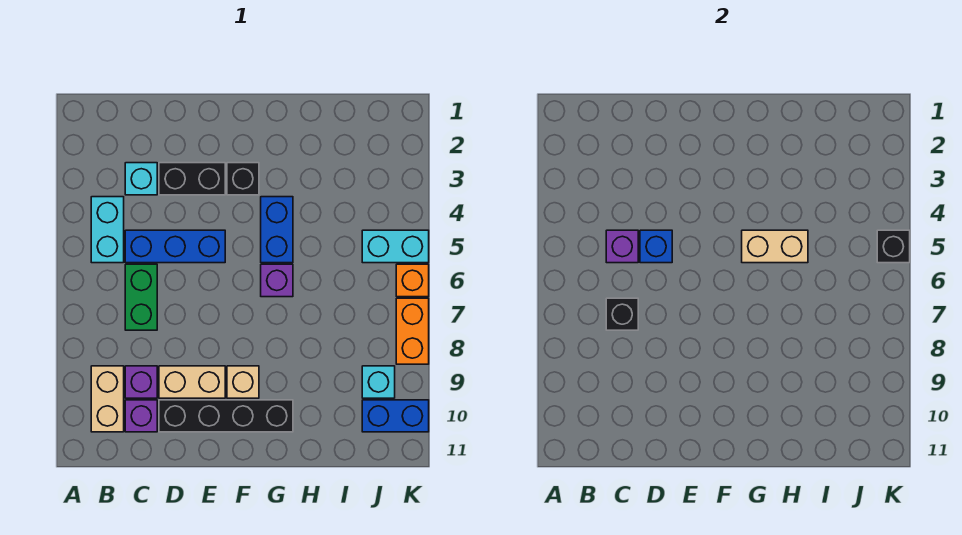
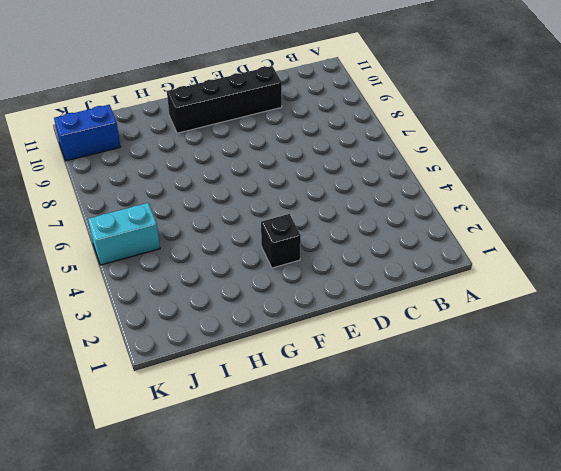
none -> cyan 1x2 brick [91,197,124,263]
none -> tan 1x2 brick [91,366,124,432]
none -> cyan 1x1 brick [125,163,157,195]

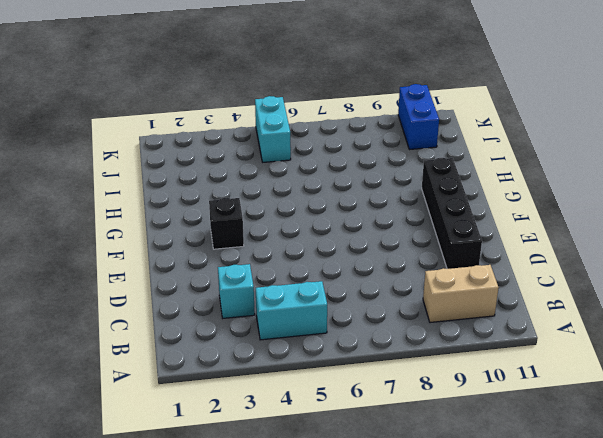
none -> blue 1x3 brick [125,230,225,263]
none -> green 1x2 brick [125,264,157,330]
none -> purple 1x1 brick [125,366,157,398]

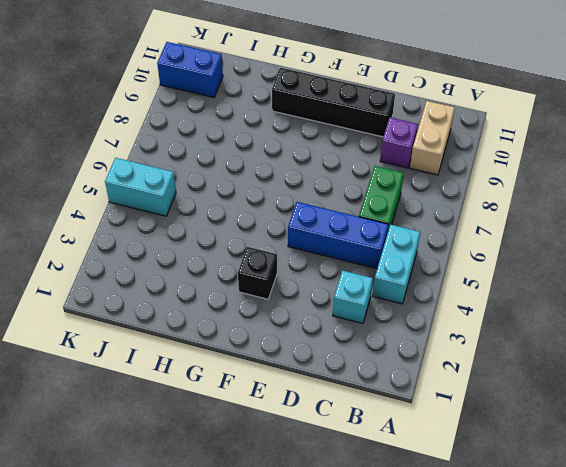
none -> purple 1x1 brick [125,400,157,432]
none -> black 1x2 brick [159,163,225,195]
none -> tan 1x2 brick [159,366,225,398]

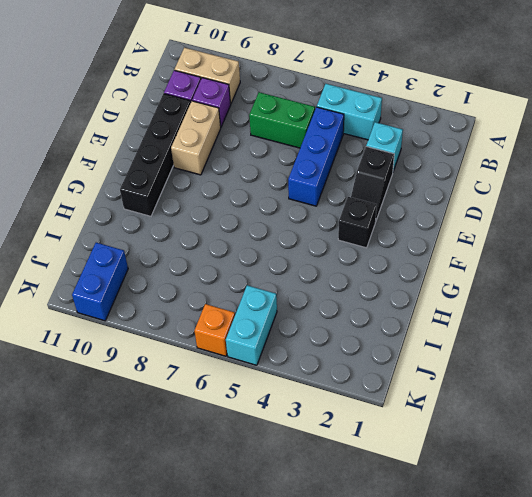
black 1x2 slope [351,147,394,222] -> black 1x2 brick [159,163,225,195]
none -> tan 1x1 brick [227,366,259,398]
none -> blue 1x2 brick [261,197,293,263]
none -> purple 1x1 brick [261,264,293,297]

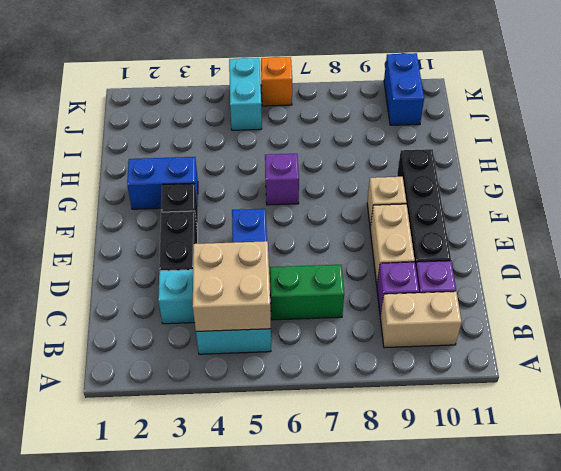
tan 2x2 brick [193,241,271,331] -> purple 1x1 brick [606,230,638,263]
blue 1x2 brick [127,157,198,209] -> blue 1x2 brick moved to [261,197,293,263]
none -> cyan 1x1 brick [362,366,395,398]
none -> orange 1x2 brick [396,298,429,364]
none -> black 1x1 brick [606,298,638,330]

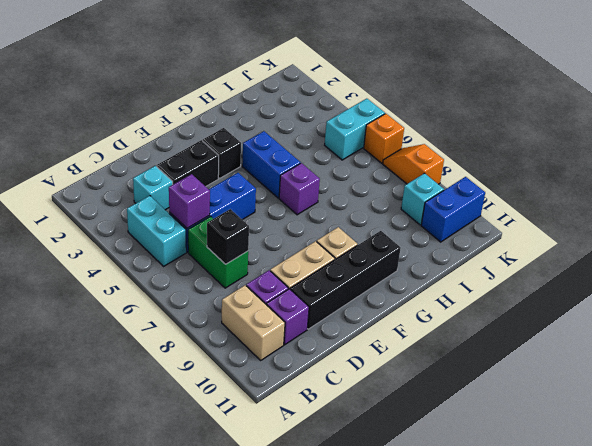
orange 1x2 slope [383,144,444,184] -> orange 1x2 brick [396,298,429,364]
none -> blue 1x1 brick [640,230,672,263]
none -> tan 1x2 brick [742,230,808,263]
none -> black 1x1 brick [877,230,910,263]

